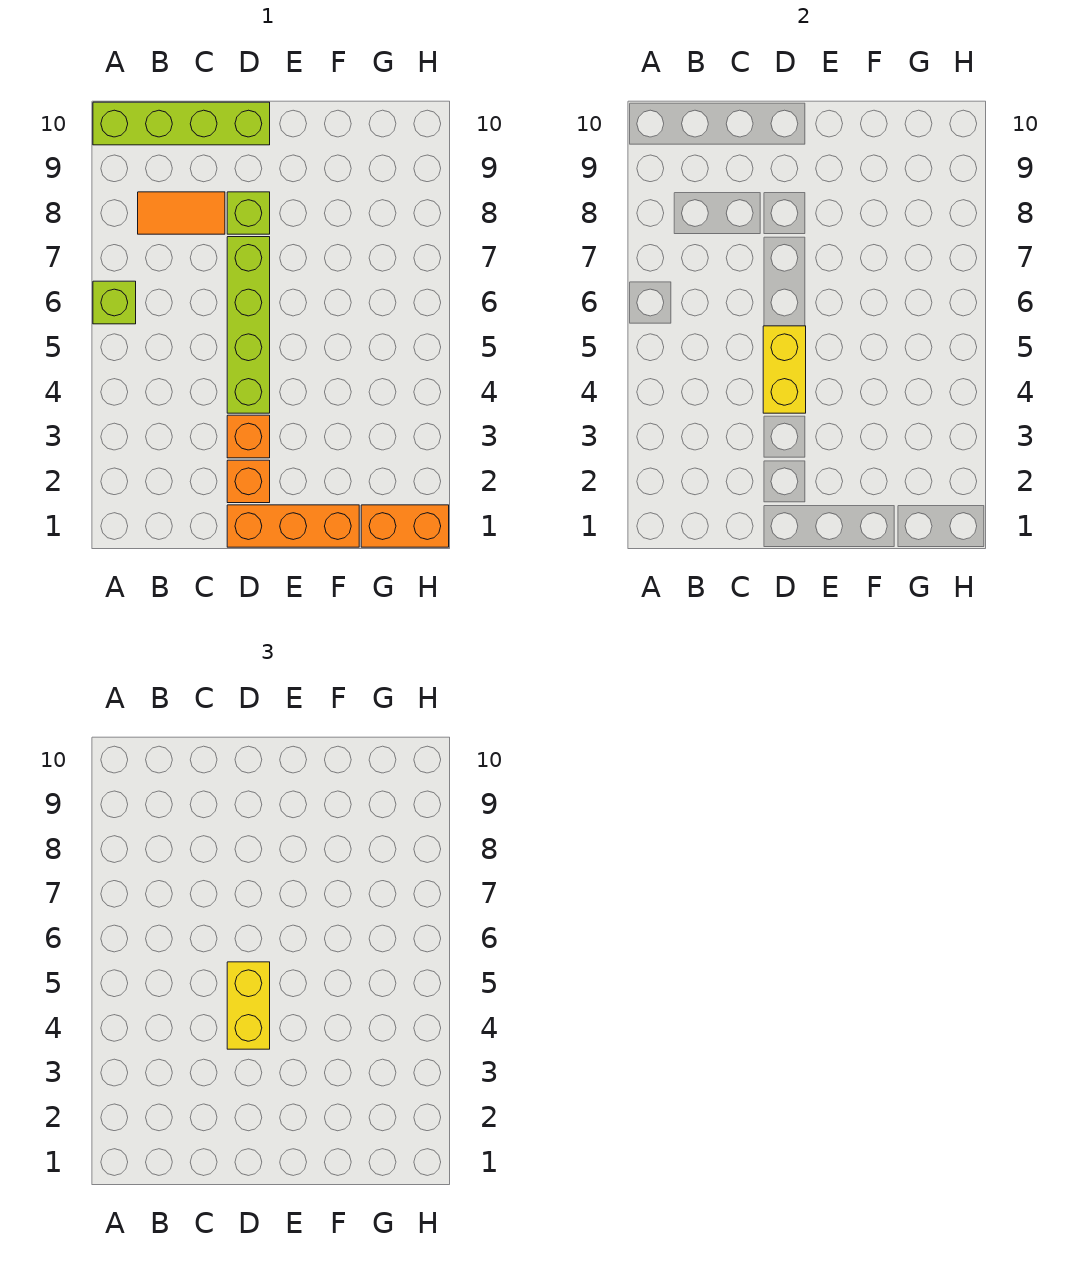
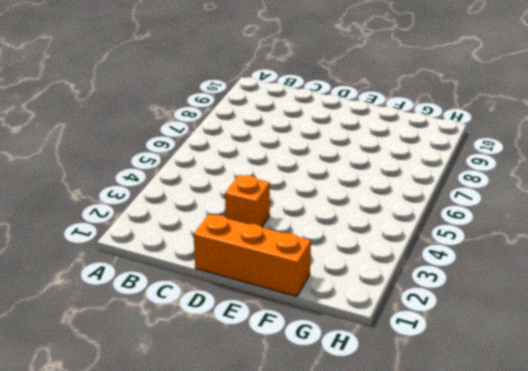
none -> lime 1x1 brick [93,281,136,324]
none -> lime 1x4 brick [93,102,270,145]

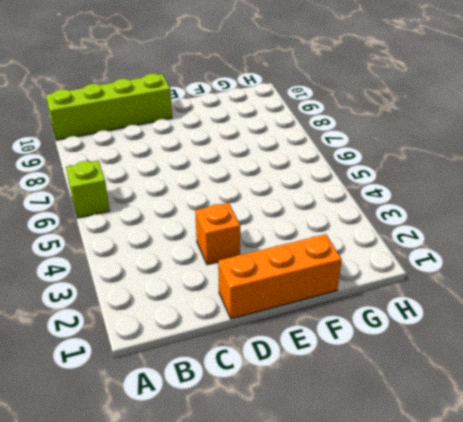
none -> orange 1x2 tile [138,192,225,234]
none -> orange 1x1 brick [227,460,270,503]

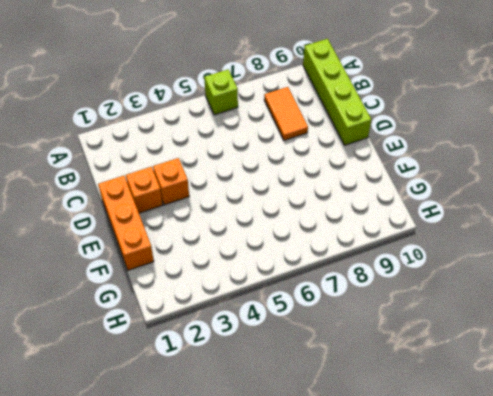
none -> lime 1x4 brick [227,237,270,413]
none -> lime 1x1 brick [227,192,270,234]

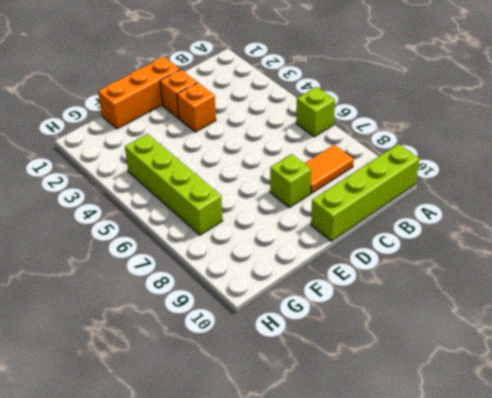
lime 1x4 brick [125,134,223,235] -> lime 1x4 brick moved to [227,237,270,413]
none -> orange 1x2 brick [361,505,449,547]
none -> yellow 1x2 brick [763,326,806,413]

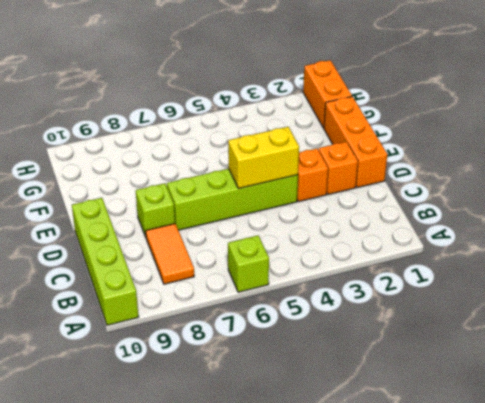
none -> yellow 1x2 brick [227,962,270,1049]

